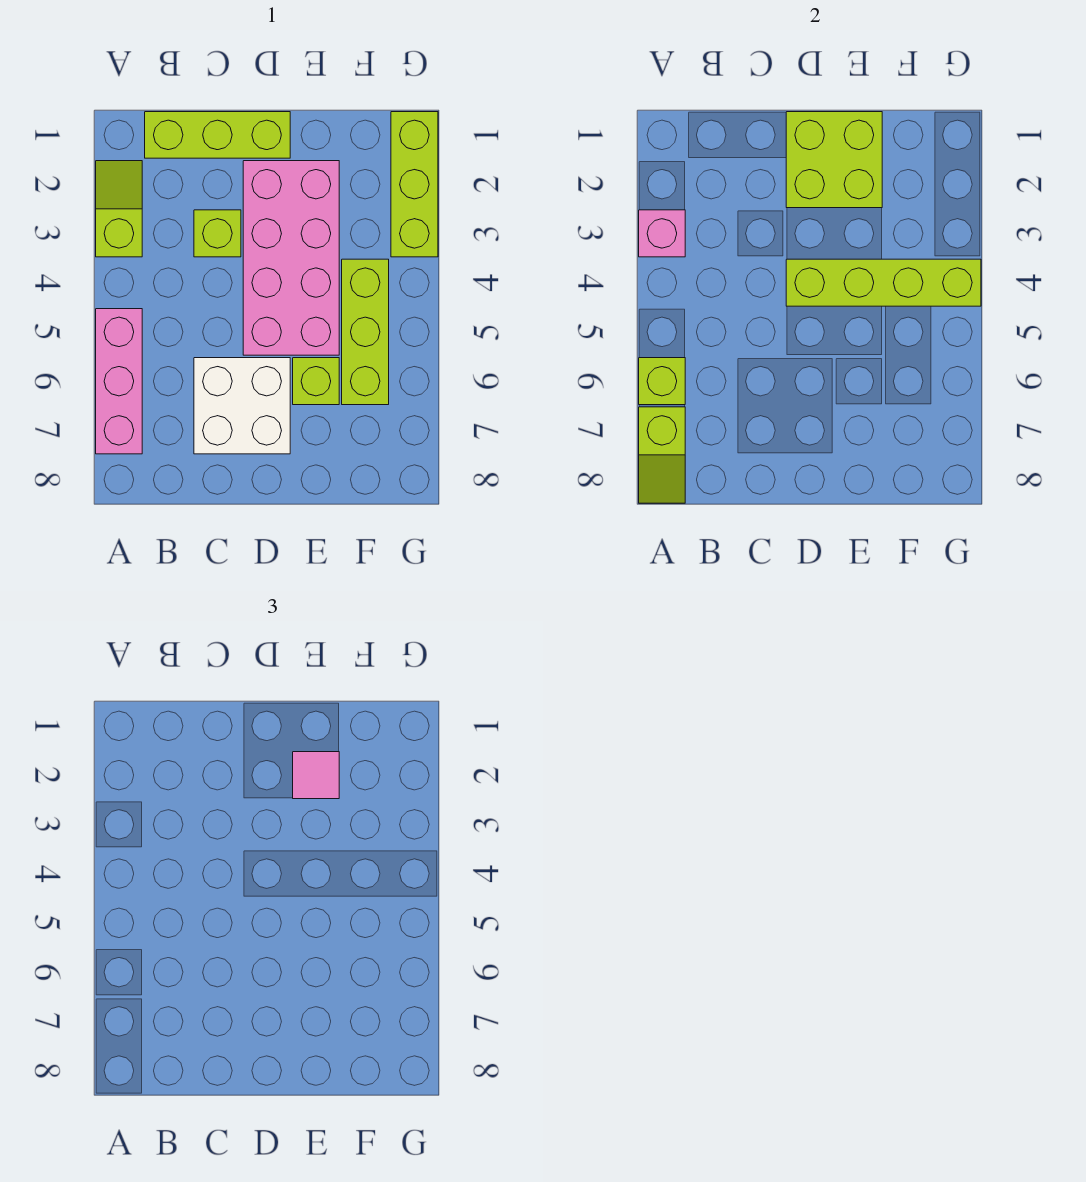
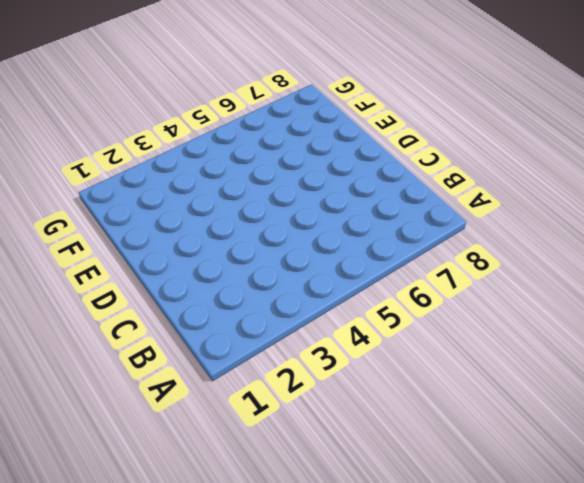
none -> lime 1x2 slope [96,161,142,257]
none -> pink 1x3 brick [96,309,142,454]
none -> lime 1x3 brick [145,112,290,158]

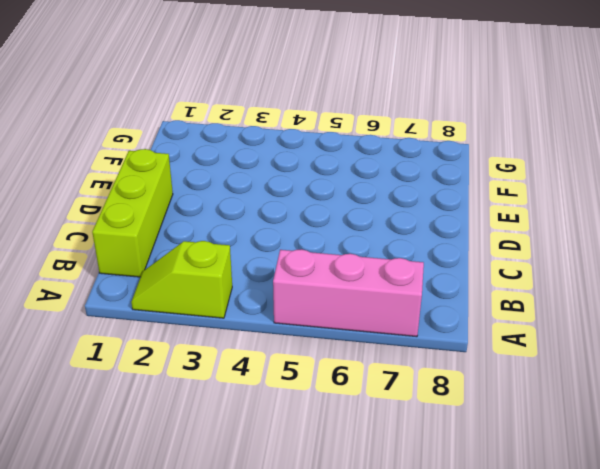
none -> lime 1x1 brick [194,210,241,257]
none -> white 2x2 brick [194,358,290,454]
none -> pink 2x4 brick [243,161,339,355]

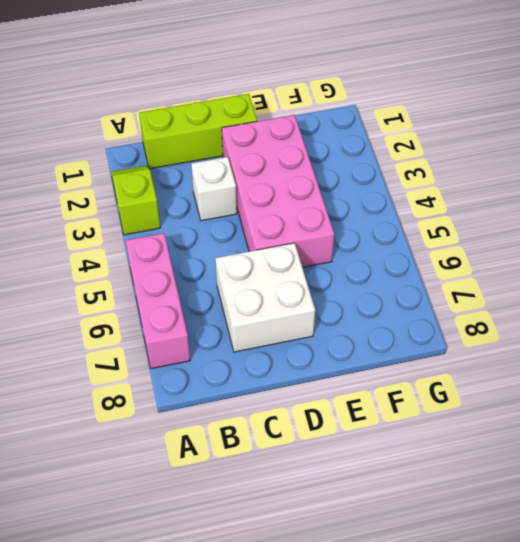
white 1x1 brick [191,157,237,221] -> lime 1x1 brick [194,210,241,257]
none -> lime 1x1 brick [293,358,339,405]
none -> lime 1x3 brick [342,259,389,405]
none -> lime 1x3 brick [391,112,438,257]

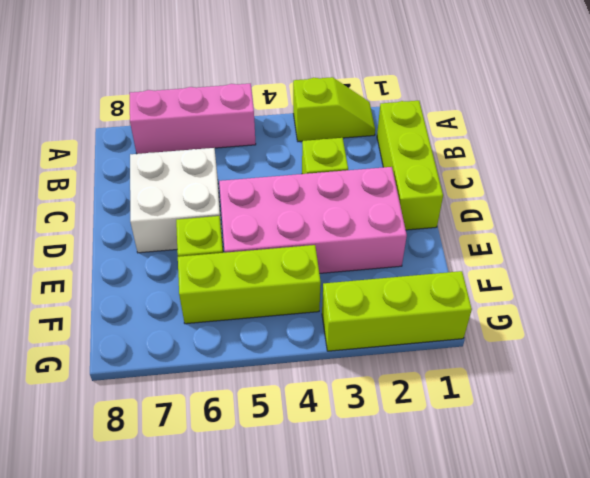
none -> pink 1x1 brick [639,210,685,257]
none -> lime 1x1 brick [639,358,685,405]
none -> lime 1x2 slope [639,407,685,503]

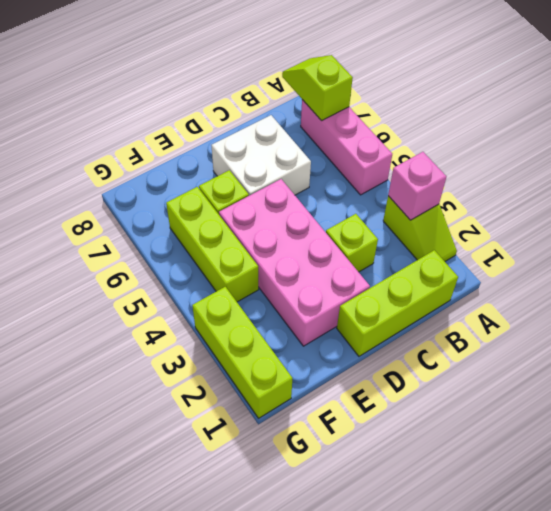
none -> lime 1x1 brick [639,358,685,405]
none -> lime 2x2 brick [786,112,882,208]
none -> lime 1x4 brick [786,259,981,306]

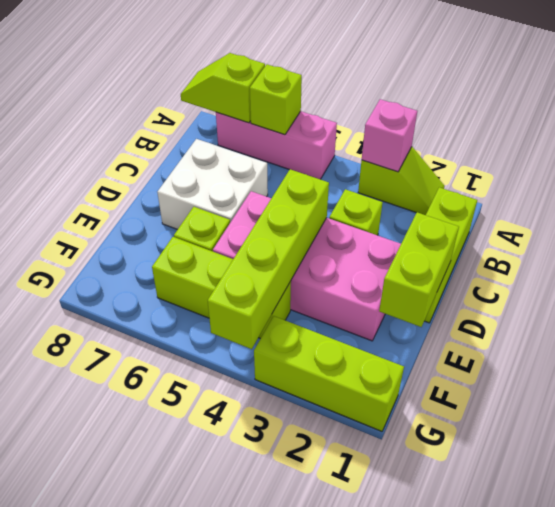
lime 1x2 brick [379,212,459,327] -> lime 2x2 brick [786,112,882,208]
none -> pink 1x1 tile [293,752,339,799]

